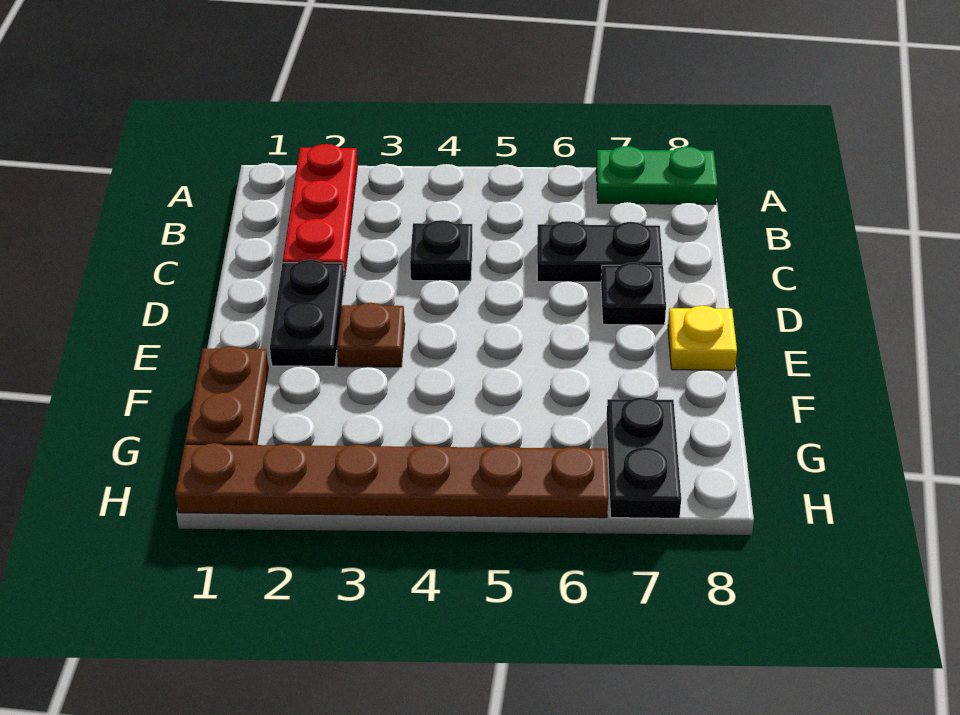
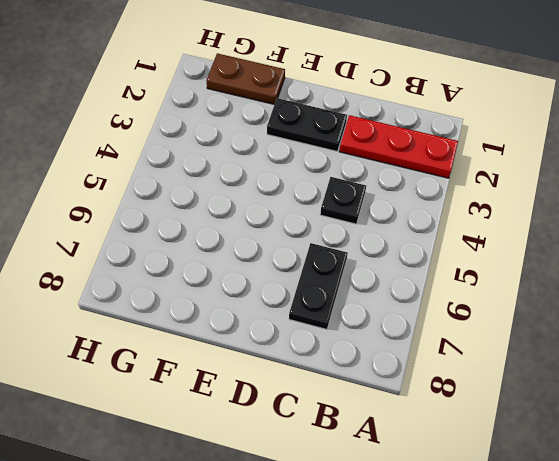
none -> green 1x2 plate [596,146,718,204]
none -> black 1x1 plate [601,262,666,325]

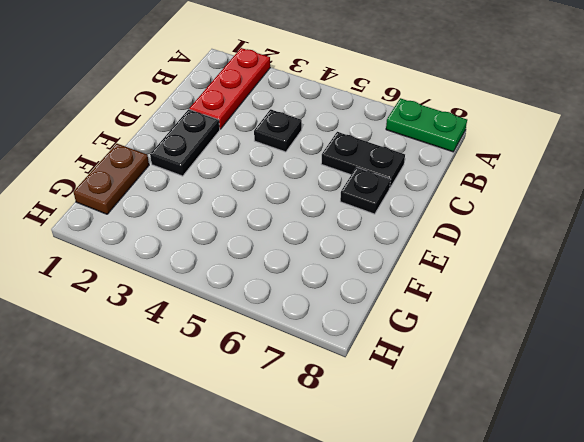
none -> brown 1x1 plate [337,303,405,367]
none -> yellow 1x1 plate [668,306,737,370]

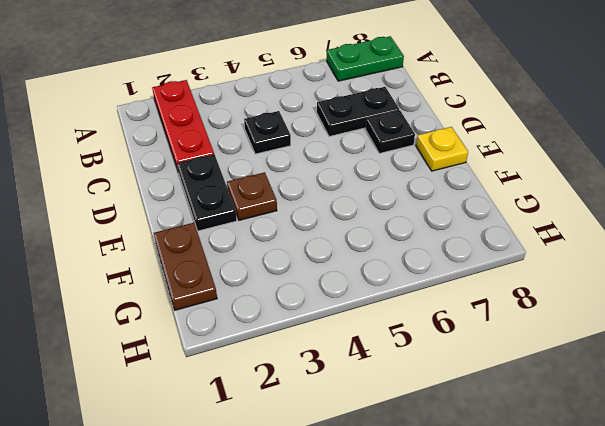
none -> black 1x2 plate [606,397,681,518]
none -> brown 1x6 plate [175,443,608,518]

